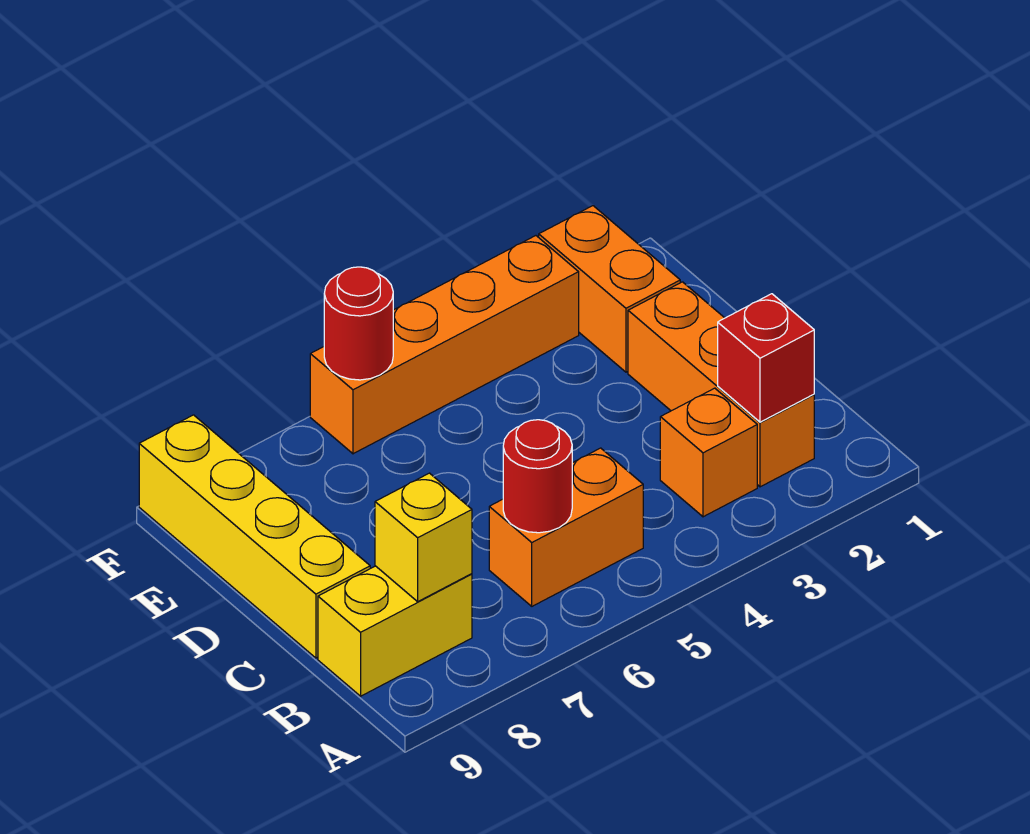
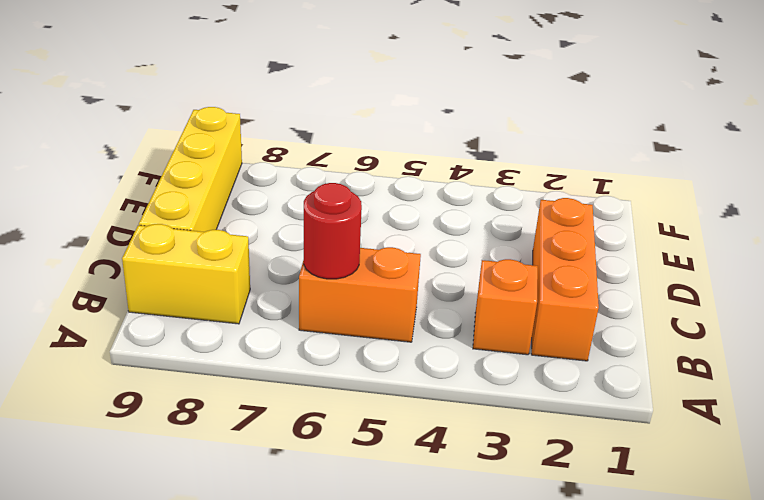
none -> orange 1x2 brick [539,206,680,372]
none -> orange 1x4 brick [310,236,579,454]

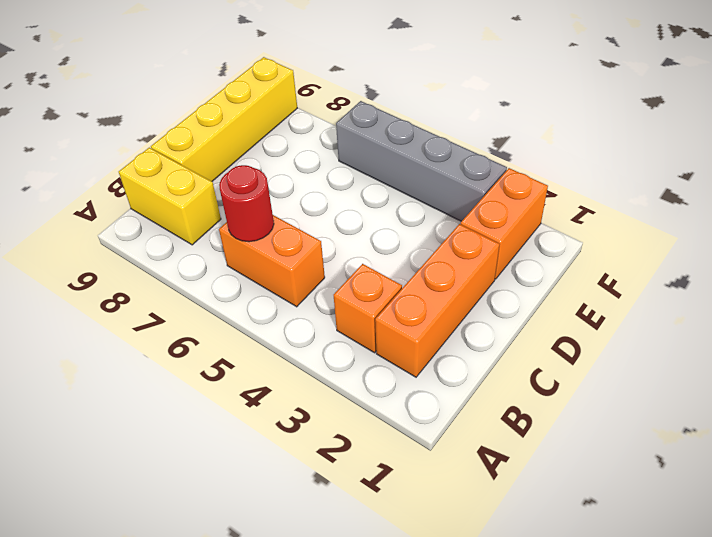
grey 1x4 brick [336,101,507,221] -> orange 1x4 brick [310,236,579,454]
none -> red 1x1 brick [718,294,814,422]
none -> yellow 1x1 brick [375,473,472,601]

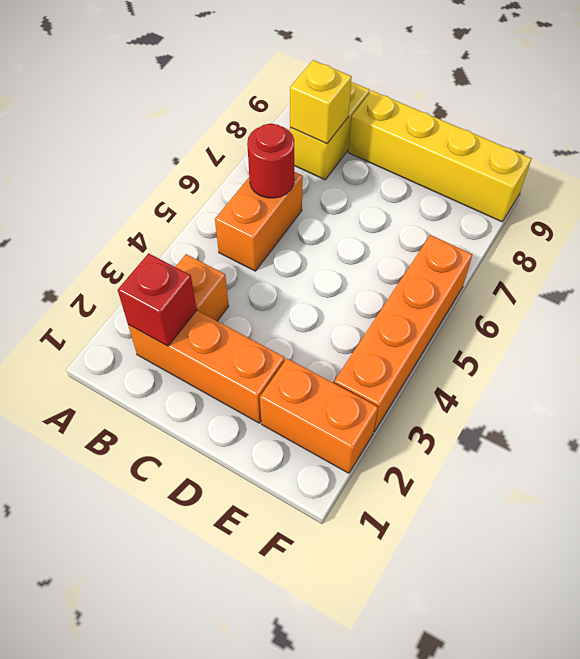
none -> red 1x1 round brick [324,267,393,380]

